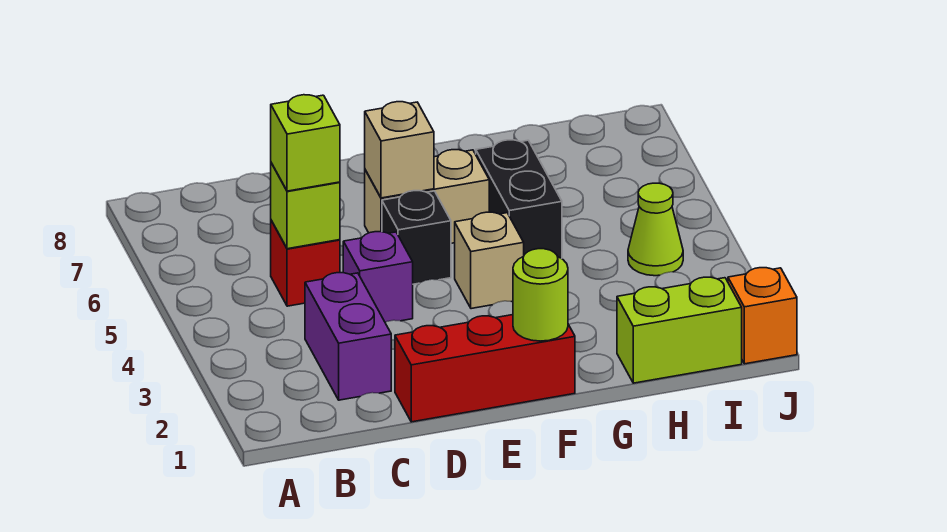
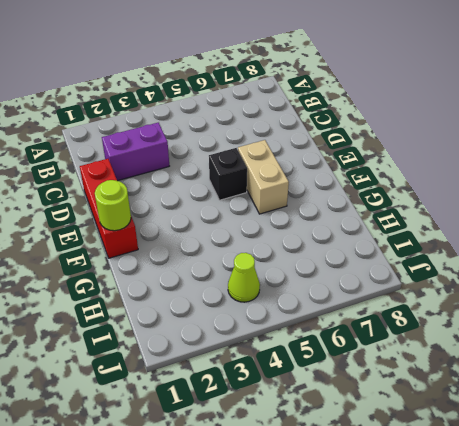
none -> red 1x1 brick [271,220,340,306]
none -> purple 1x1 brick [343,232,413,322]
none -> tan 1x1 brick [455,212,524,309]

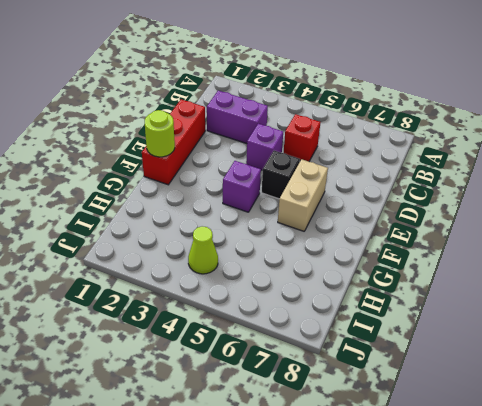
purple 1x1 brick [223,161,261,212] -> tan 1x1 brick [455,212,524,309]
none -> black 1x2 brick [476,140,562,259]
none -> lime 1x2 brick [617,277,742,383]
none -> orange 1x1 brick [728,268,797,364]

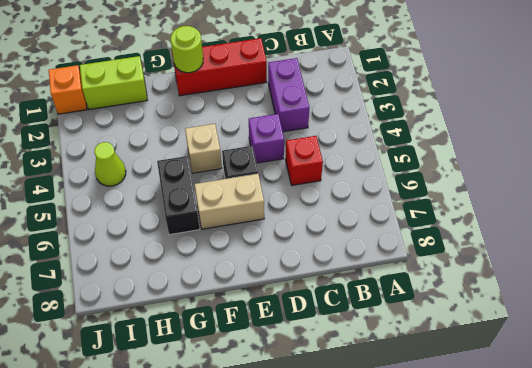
none -> lime 1x1 brick [271,163,340,249]
none -> tan 1x1 brick [365,102,434,198]
none -> lime 1x1 brick [271,95,340,191]

